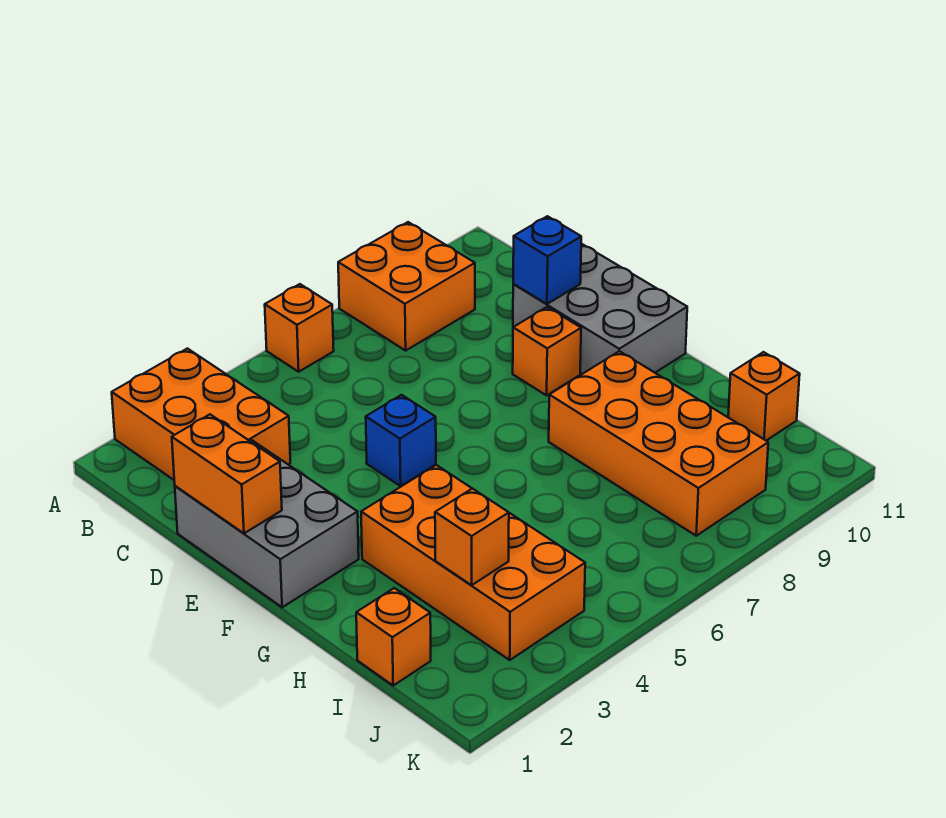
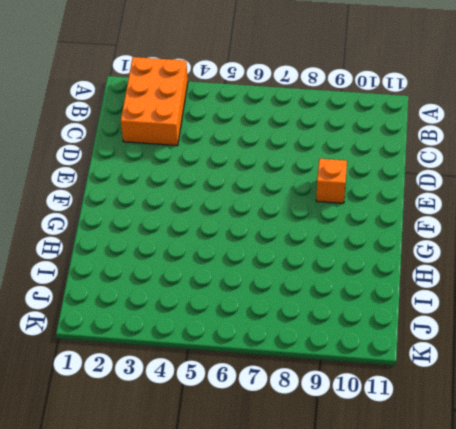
none -> orange 1x1 brick [265,284,334,372]
none -> orange 2x2 brick [338,222,475,351]
none -> grey 2x3 brick [175,440,359,607]

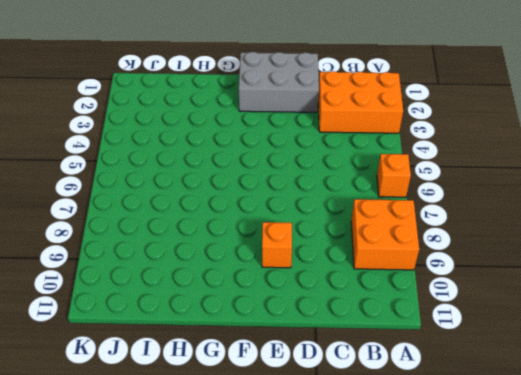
none -> grey 2x3 brick [513,244,687,374]
none -> blue 1x1 brick [366,395,436,486]
none -> orange 2x4 brick [361,465,585,660]

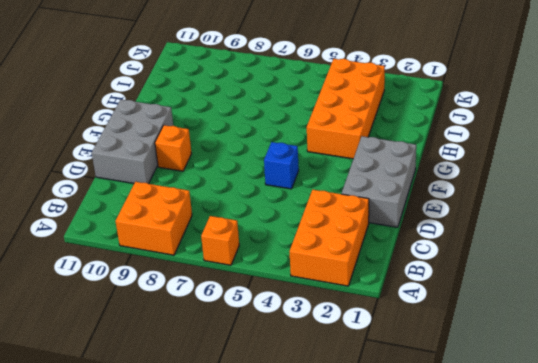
none -> orange 2x4 brick [549,351,768,536]
none -> orange 1x1 brick [356,588,431,685]
none -> orange 1x1 brick [728,352,800,441]

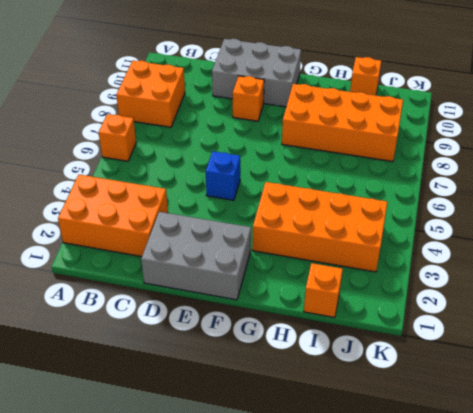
none -> orange 1x2 brick [172,414,282,533]
none -> blue 1x1 brick [513,216,581,304]
none -> orange 1x1 brick [435,489,509,585]

